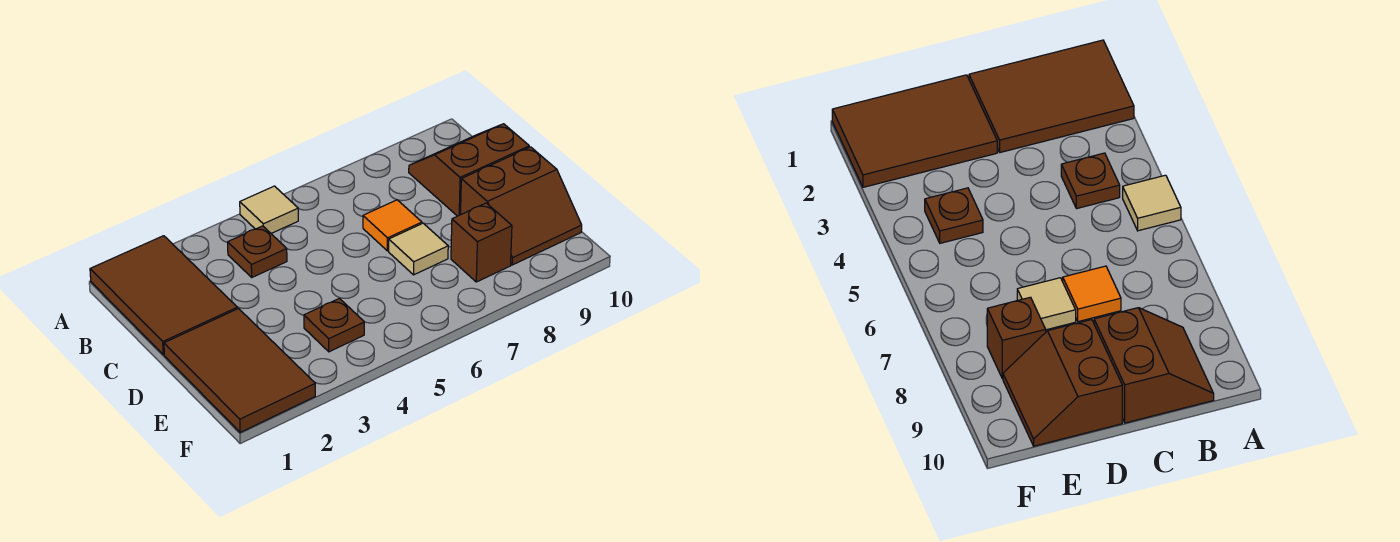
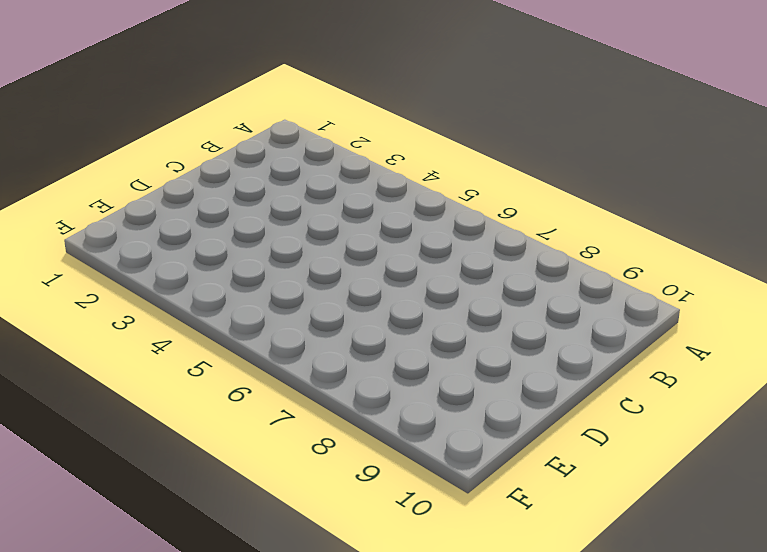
none -> brown 2x3 tile [90,236,237,355]
none -> tan 1x1 tile [240,186,298,233]

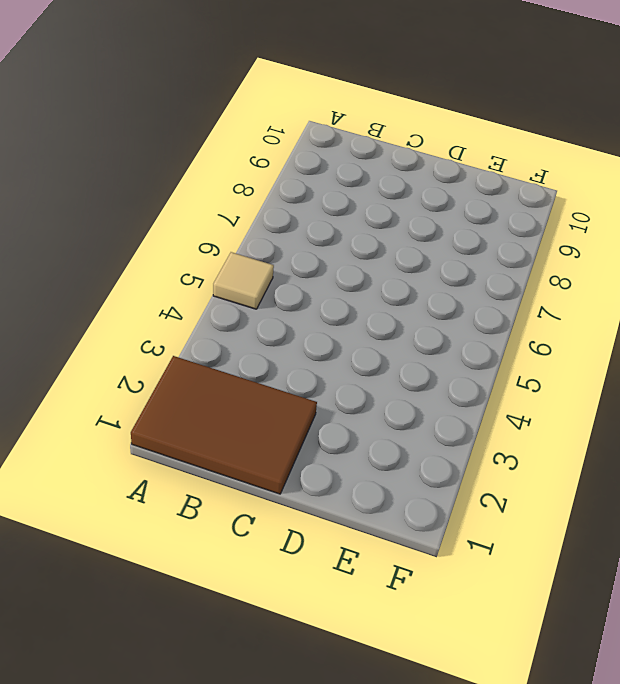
none -> brown 1x1 plate [228,226,287,277]
none -> brown 2x2 slope [409,124,529,216]

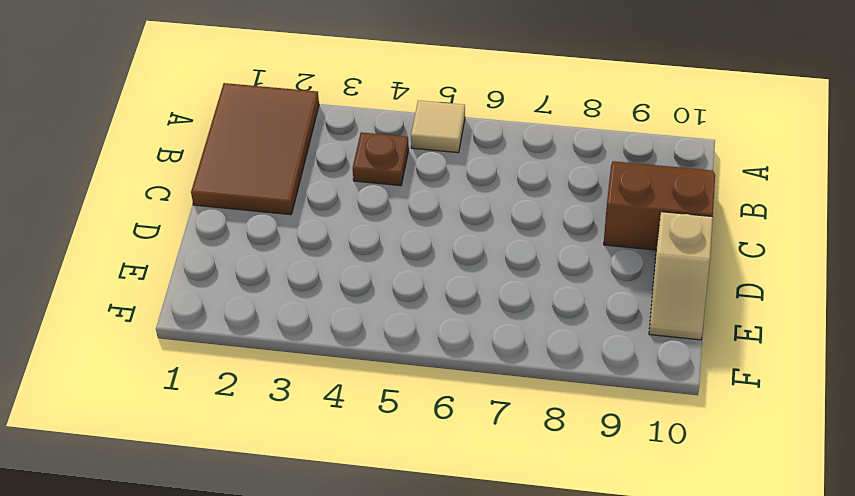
tan 1x2 slope [649,212,713,340] -> brown 2x2 slope [461,147,582,265]
none -> orange 1x1 tile [363,200,422,251]
none -> brown 2x3 tile [164,309,315,432]

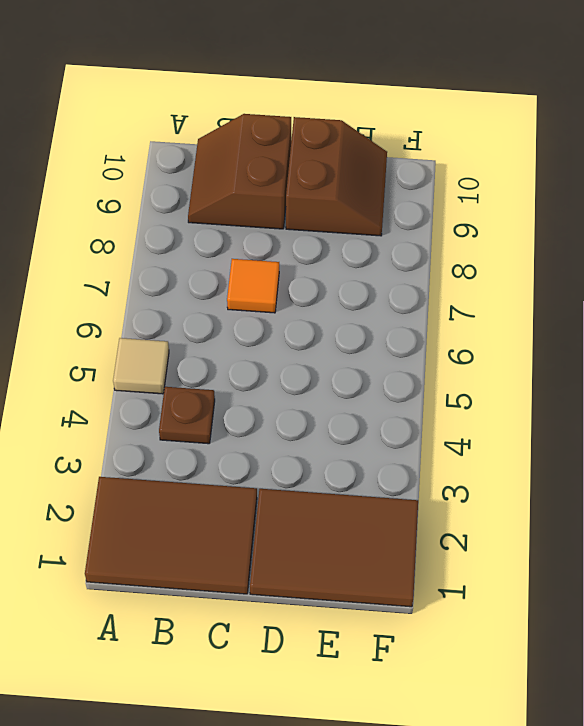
none -> tan 1x1 tile [389,223,448,275]
none -> brown 1x1 plate [304,298,364,352]

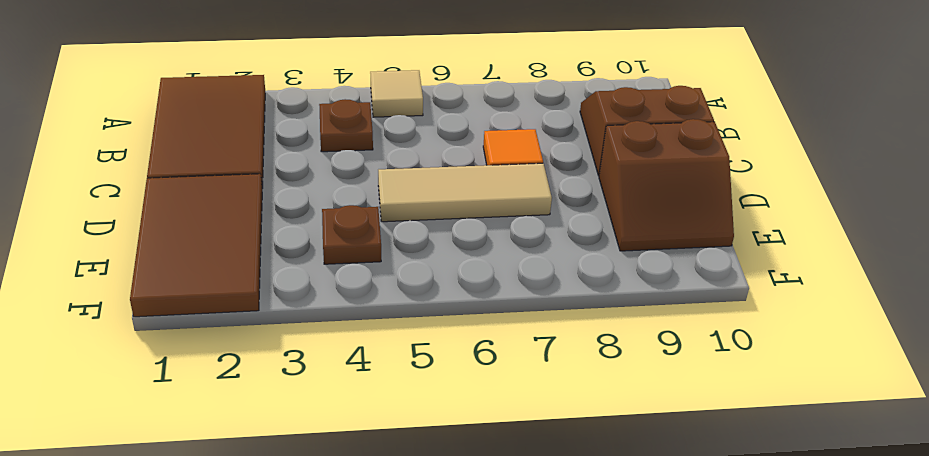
tan 1x3 tile [378,163,552,222] -> tan 1x1 tile [389,223,448,275]
none -> brown 1x1 brick [451,203,512,282]

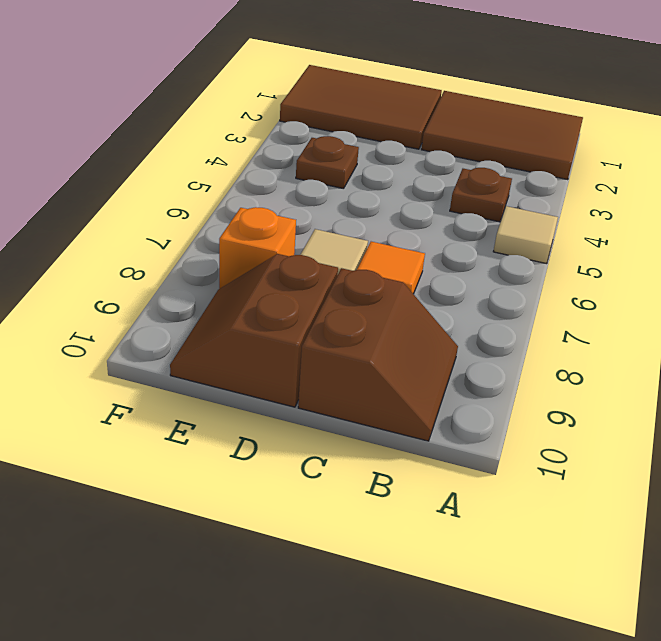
orange 1x1 brick [219,207,296,289] -> brown 1x1 brick [451,203,512,282]

